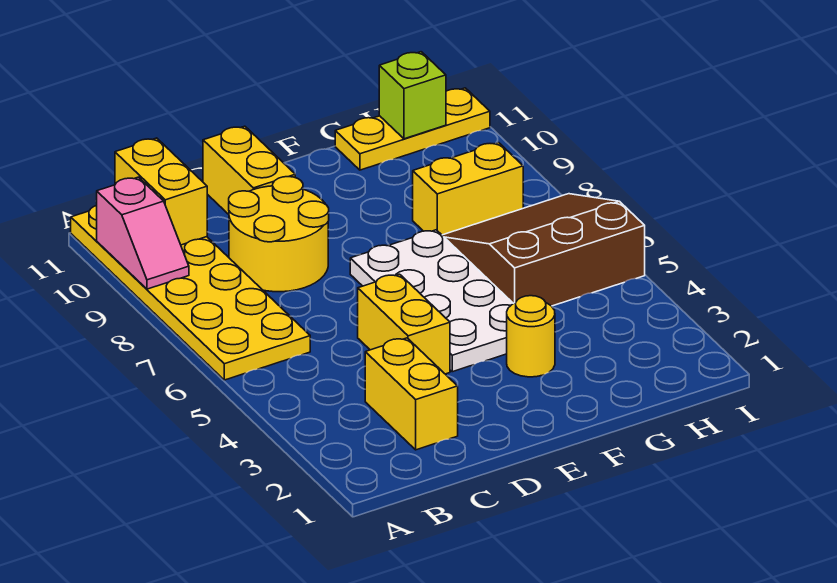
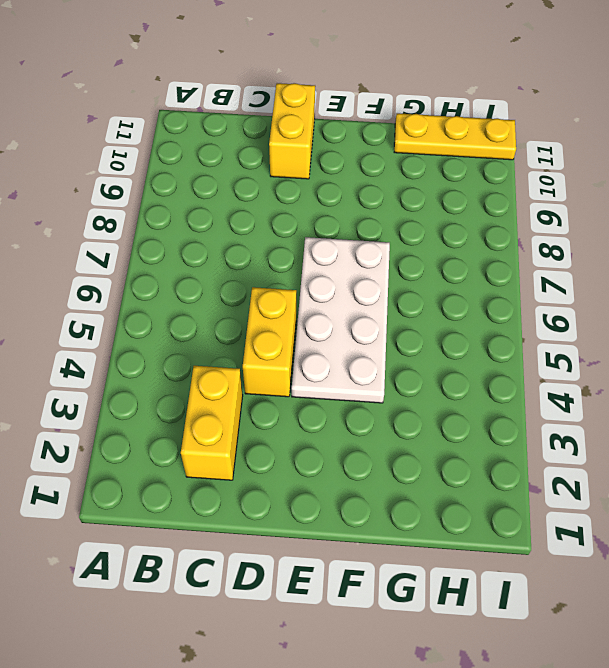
none -> yellow 2x6 plate [71,206,310,380]
none -> yellow 2x2 round brick [229,177,329,292]
none -> yellow 1x1 round brick [507,296,555,377]

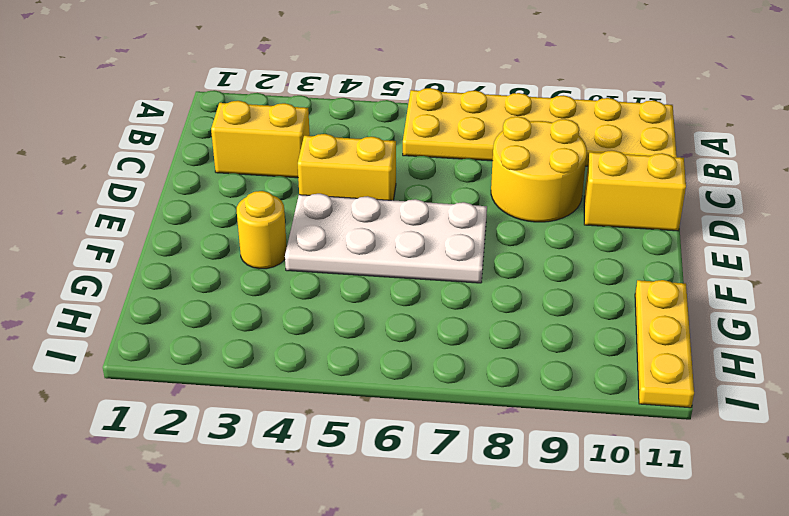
none -> brown 3x3 slope [442,194,645,306]
none -> yellow 1x2 brick [413,143,523,235]
none -> pink 1x2 slope [97,177,189,289]

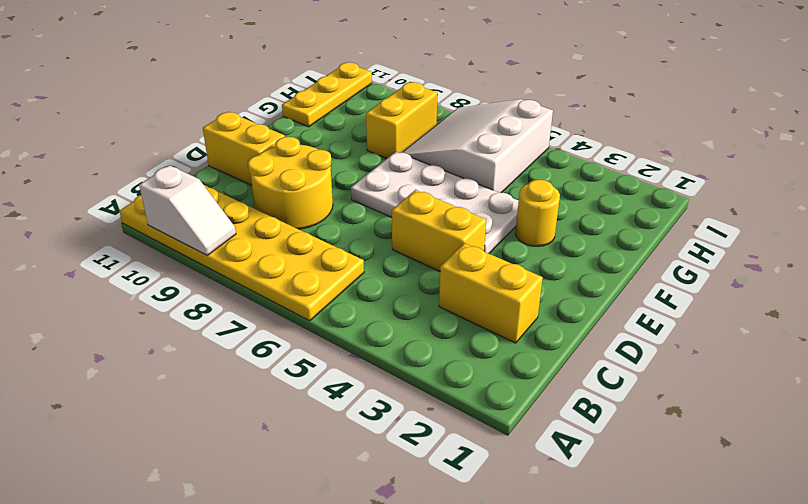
white 1x2 slope [139,165,236,255] -> pink 1x2 slope [97,177,189,289]
white 3x3 slope [402,99,553,193] -> brown 3x3 slope [442,194,645,306]
none -> yellow 1x2 brick [115,138,207,245]
none -> lime 1x1 brick [379,52,446,139]

